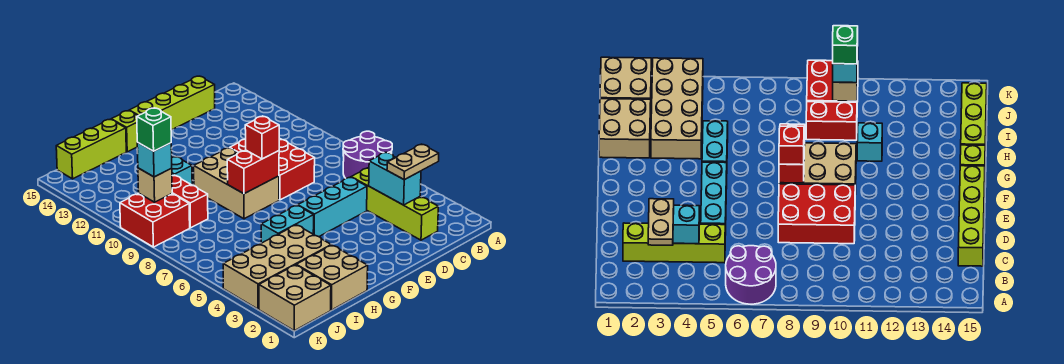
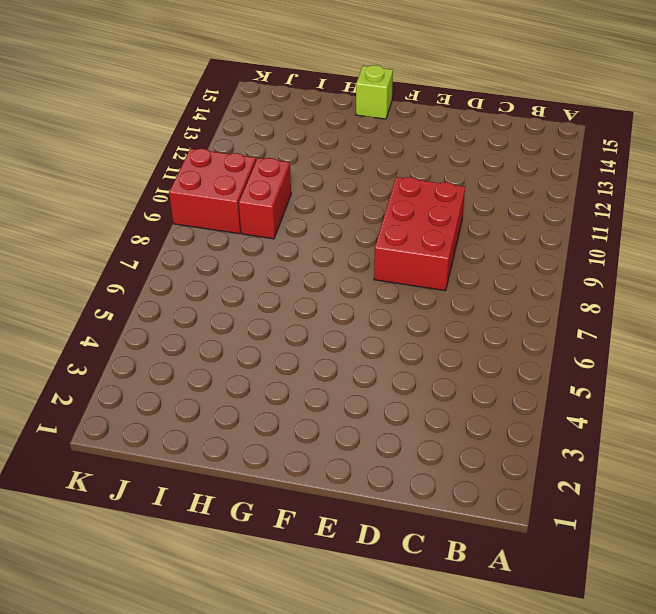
none -> purple 2x2 round brick [343,131,392,178]
none -> lime 1x4 brick [351,168,438,240]
none -> lime 1x4 brick [129,76,215,130]

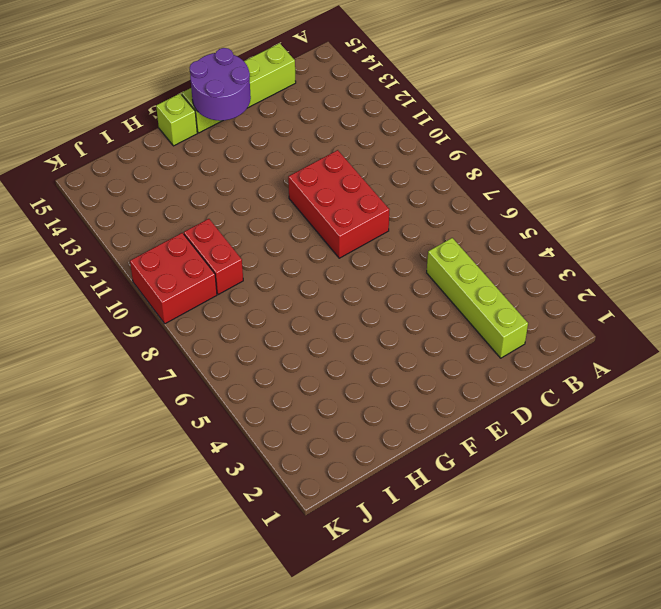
purple 2x2 round brick [190,48,251,121] -> purple 2x2 round brick moved to [343,131,392,178]
none -> cyan 1x3 brick [298,177,367,237]
none -> tan 2x3 brick [194,148,279,219]
none -> cyan 1x2 brick [261,205,314,243]

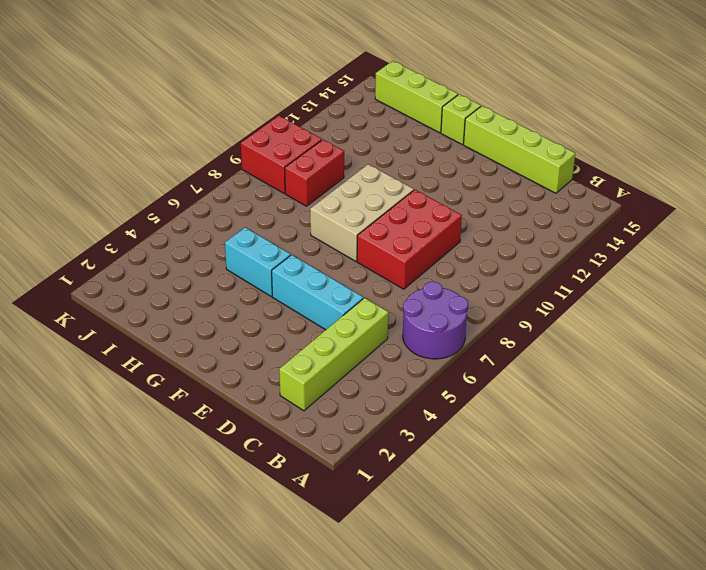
none -> tan 2x2 brick [297,245,368,310]
none -> tan 2x4 brick [223,225,331,309]
none -> cyan 1x1 brick [172,157,192,185]

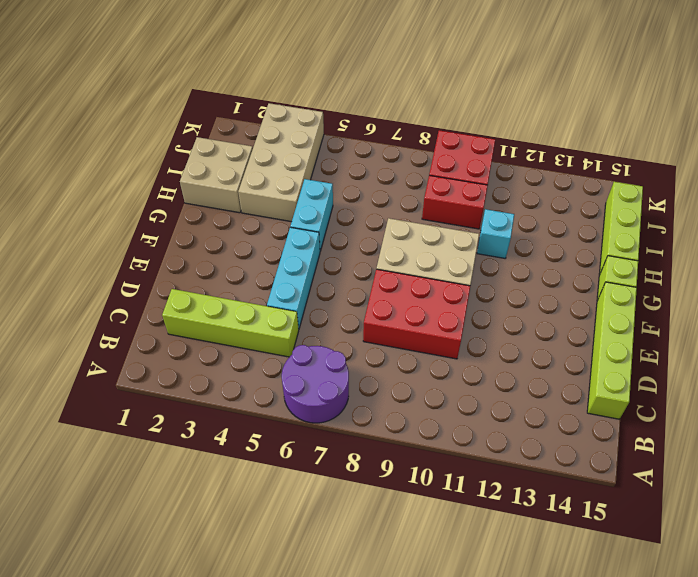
none -> tan 2x2 brick [259,265,331,331]
none -> cyan 1x2 brick [369,153,421,205]
none -> red 1x2 brick [227,150,279,194]

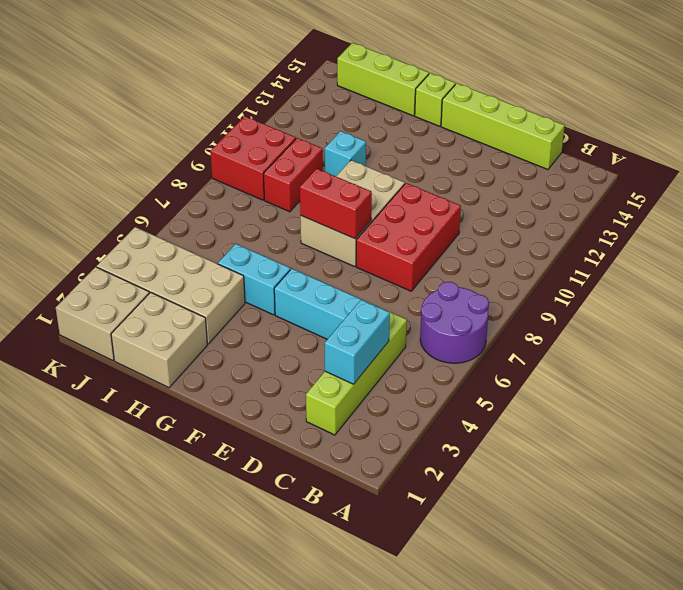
none -> tan 1x1 brick [138,168,172,202]
none -> tan 1x2 plate [387,144,439,180]
none -> red 1x1 brick [245,116,279,159]

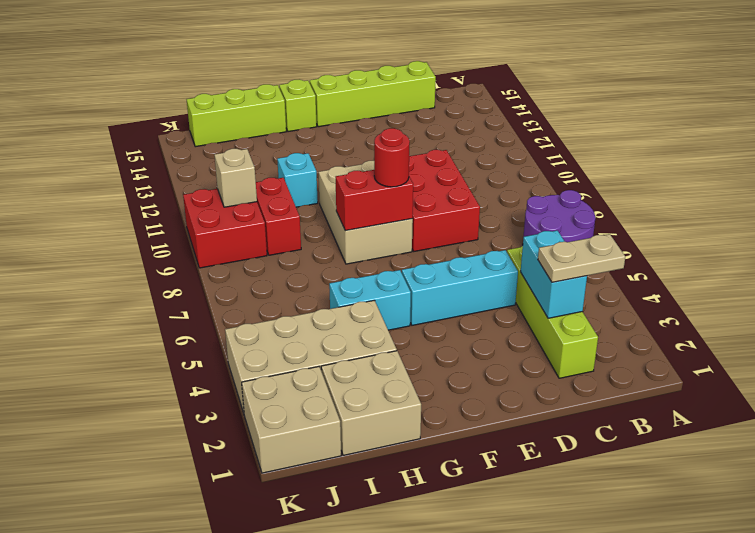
red 1x1 round brick [374,128,410,187] -> red 1x1 brick [245,116,279,159]
none -> cyan 1x1 brick [137,143,172,177]
none -> green 1x1 brick [137,108,171,151]

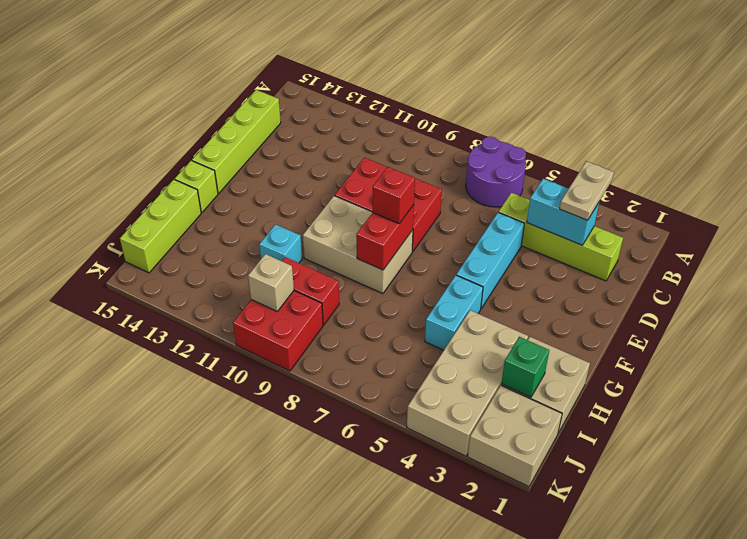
green 1x1 brick [501,337,549,397] -> green 1x1 brick moved to [137,108,171,151]
none -> cyan 1x1 brick [137,143,172,177]

